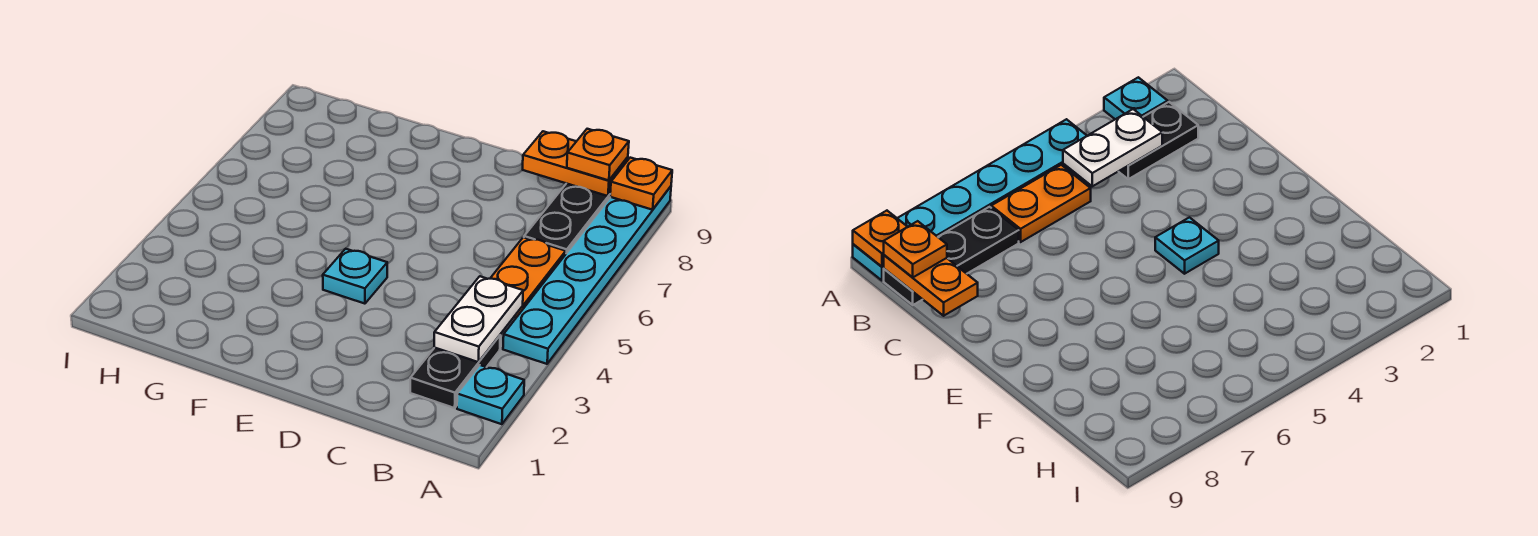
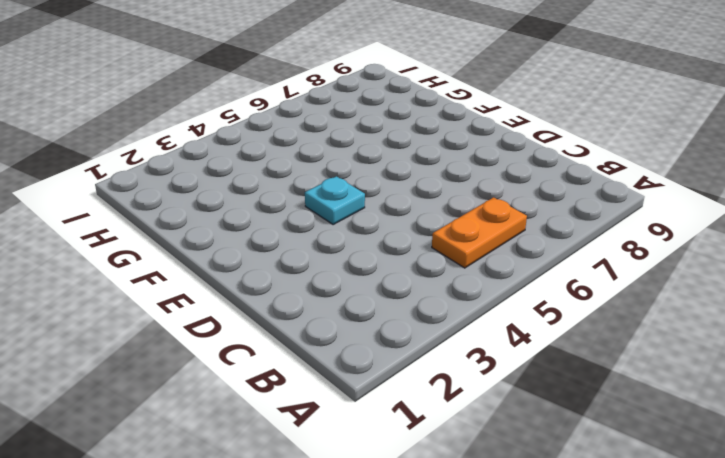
none -> cyan 1x1 plate [457,365,524,424]
none -> cyan 1x6 plate [503,186,671,364]

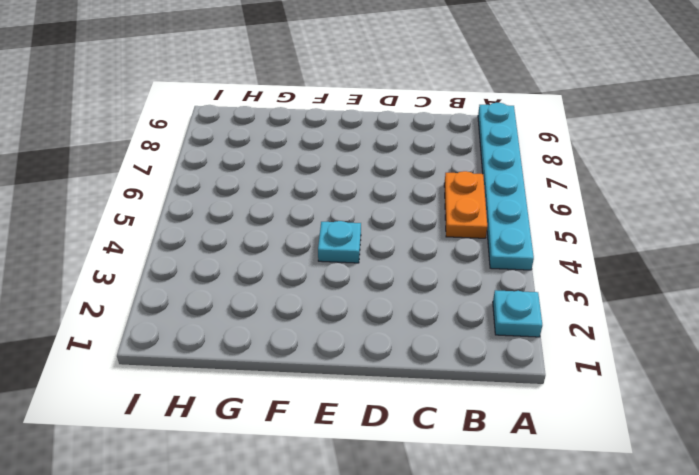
none -> black 1x2 plate [410,335,500,408]
none -> black 1x3 plate [524,183,610,253]

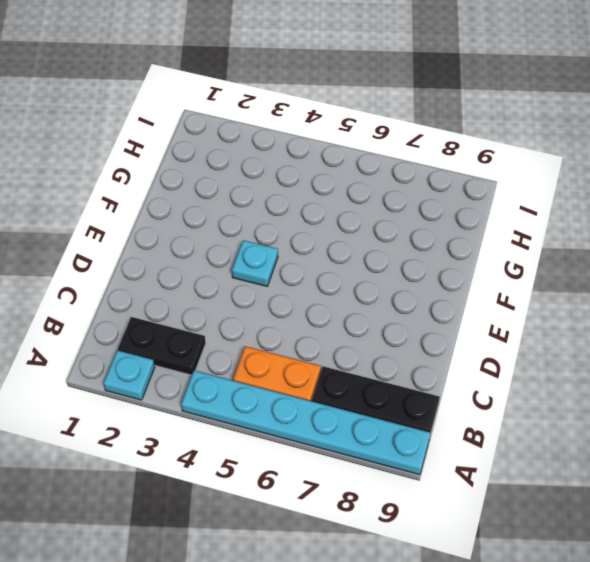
none -> orange 1x1 plate [610,158,672,210]
none -> white 1x2 plate [434,276,523,362]

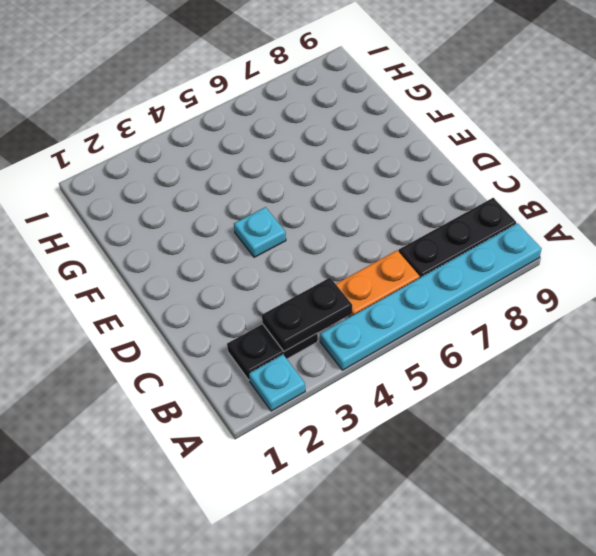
black 1x2 plate [262,278,352,351] -> white 1x2 plate [434,276,523,362]
none -> orange 1x1 plate [610,158,672,210]
none -> orange 1x2 plate [523,131,628,196]

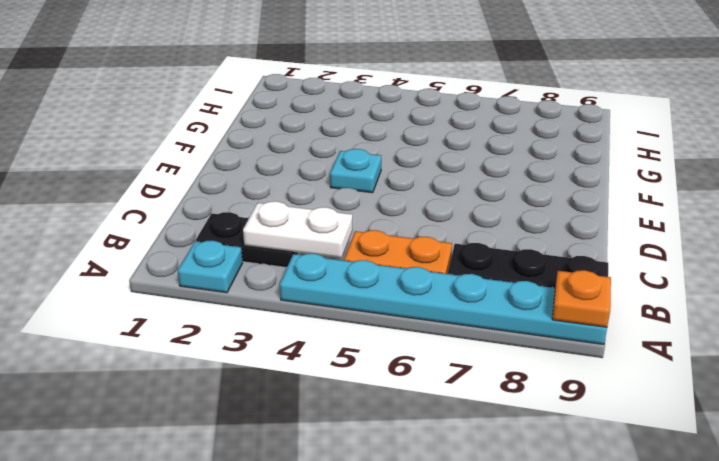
none -> orange 1x2 plate [523,131,628,196]
none -> orange 1x1 plate [567,129,629,180]

